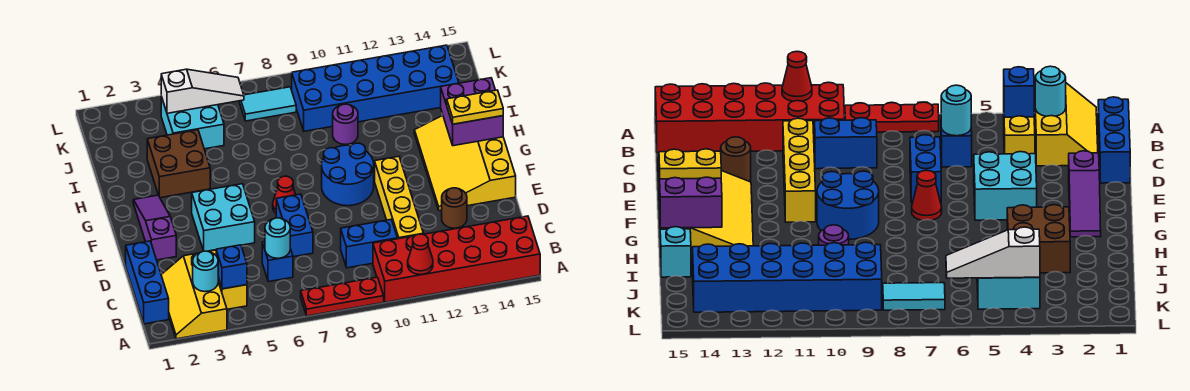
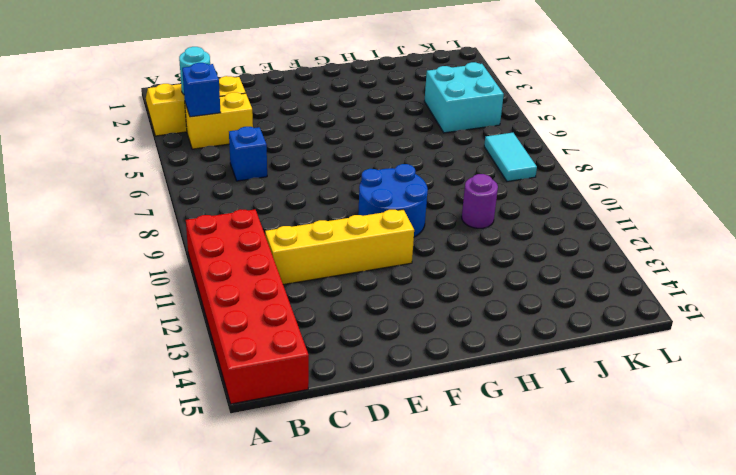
none -> red 1x3 plate [301,277,384,316]
none -> blue 1x3 brick [126,241,169,324]
none -> blue 1x2 brick [341,220,397,268]

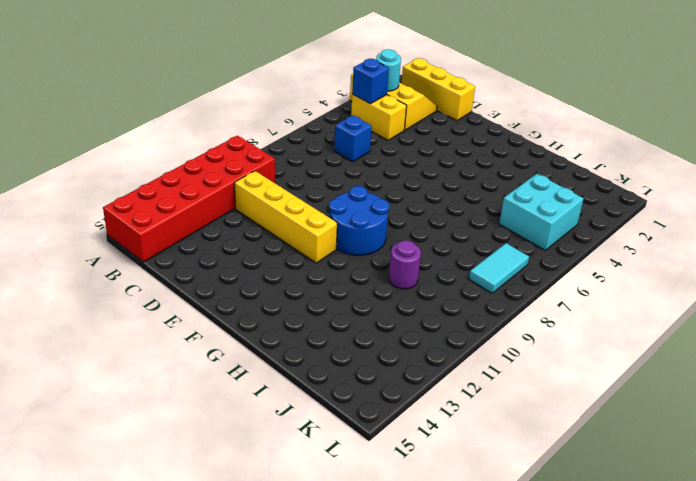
yellow 1x3 brick [401,58,475,121] -> blue 1x3 brick [126,241,169,324]
none -> red 1x3 plate [301,277,384,316]
none -> blue 1x2 brick [341,220,397,268]
none -> blue 1x2 brick [276,194,313,257]

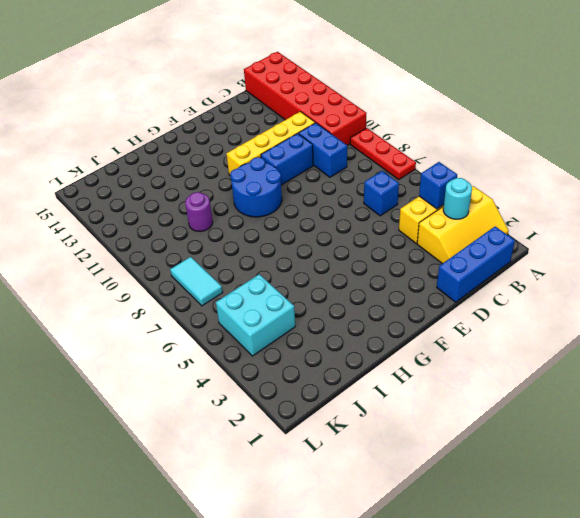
blue 1x2 brick [261,133,313,185] -> blue 1x2 brick moved to [276,194,313,257]
none -> brown 1x1 round brick [442,188,467,228]
none -> purple 1x3 slope [133,195,176,260]
none -> cyan 2x2 brick [192,184,255,251]

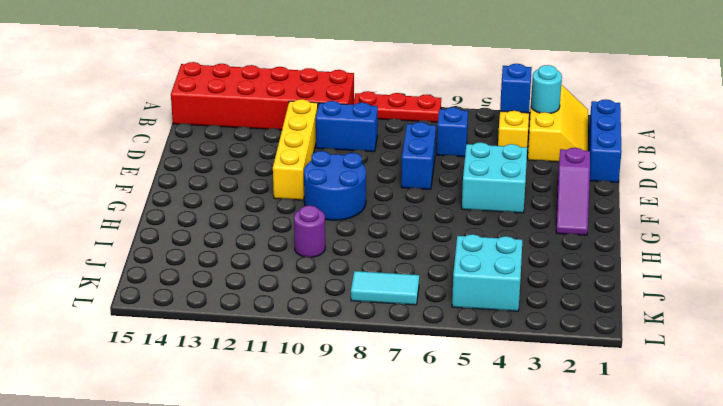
none -> brown 1x1 round brick [442,188,467,228]
none -> yellow 3x4 slope [414,115,516,211]
none -> red 1x1 cone [273,176,296,213]

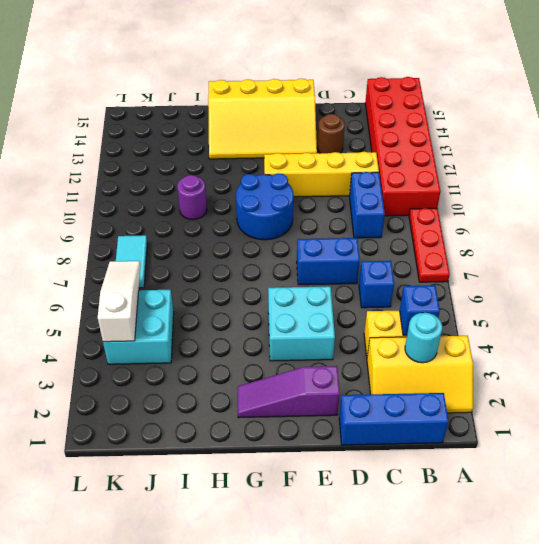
none -> red 1x1 cone [273,176,296,213]
none -> brown 2x2 brick [147,130,210,198]
none -> cyan 1x1 brick [660,227,691,277]

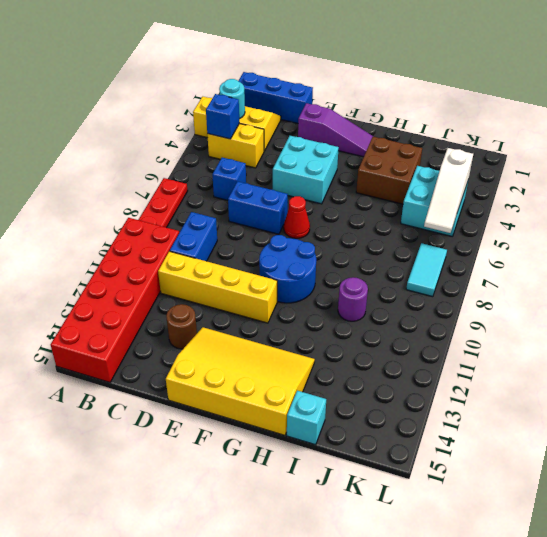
none -> blue 2x6 brick [292,45,459,131]
none -> red 1x1 cone [408,234,433,274]
none -> cyan 1x1 round brick [265,218,290,258]

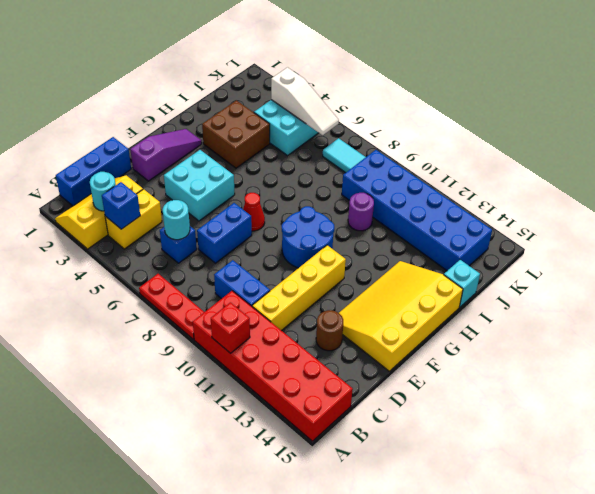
red 1x1 brick [211,302,250,353] -> red 1x1 cone [408,234,433,274]
none -> purple 2x2 brick [441,78,503,146]
none -> yellow 1x2 plate [447,90,503,124]

